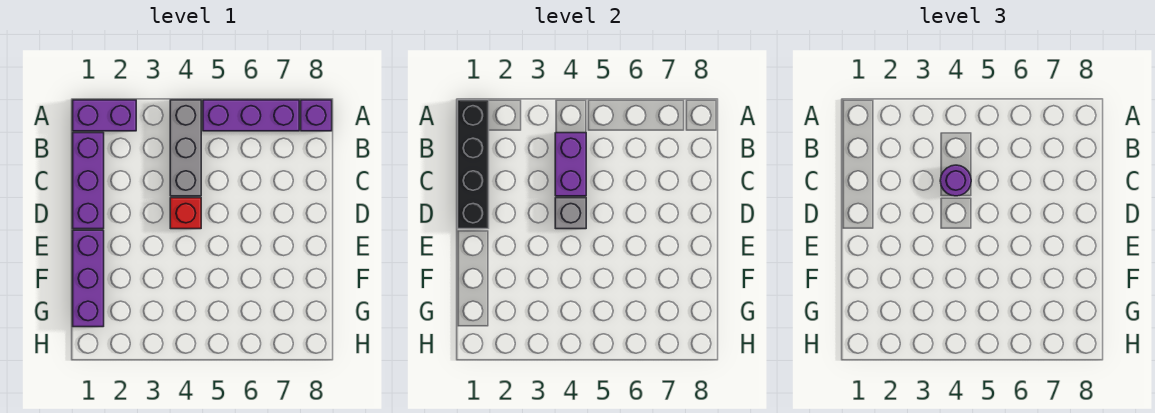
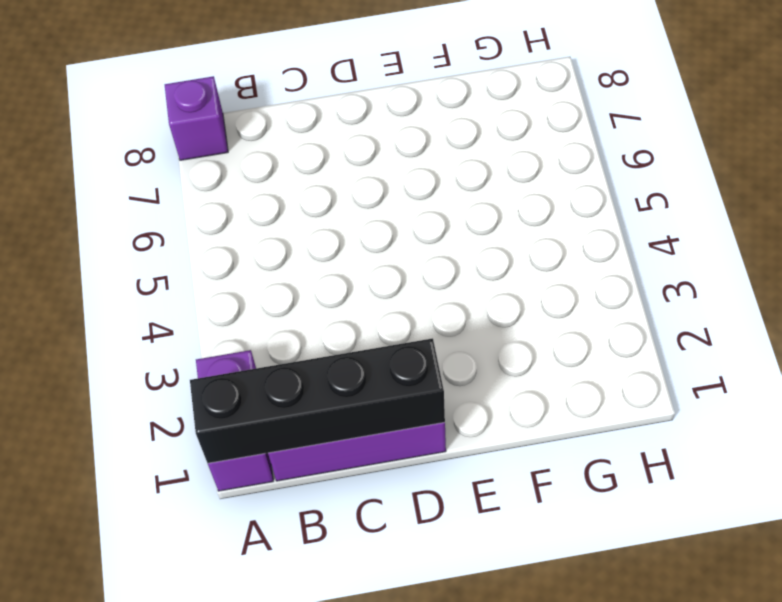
none -> grey 1x3 brick [170,100,201,196]
none -> purple 1x3 brick [203,100,299,131]

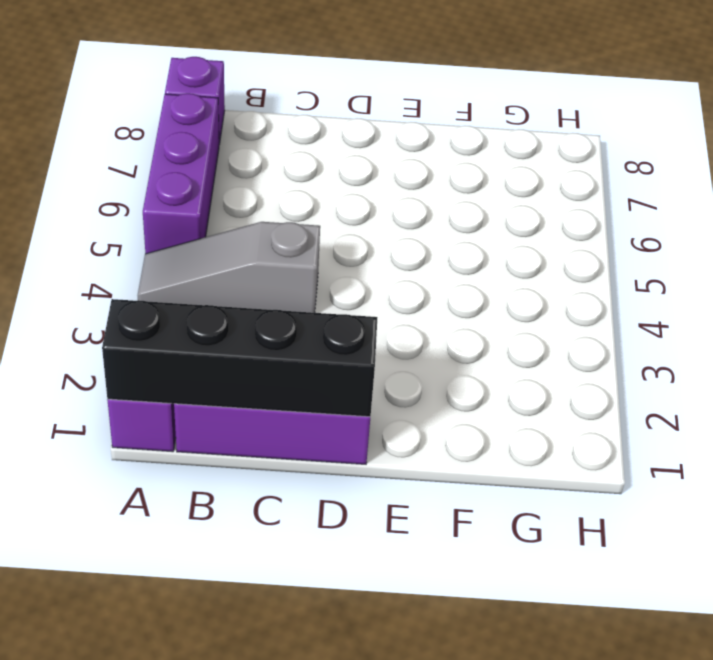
grey 1x3 slope [138,222,320,313] -> grey 1x3 brick [170,100,201,196]
none -> red 1x1 brick [170,198,201,229]
none -> purple 1x3 brick [73,230,104,327]

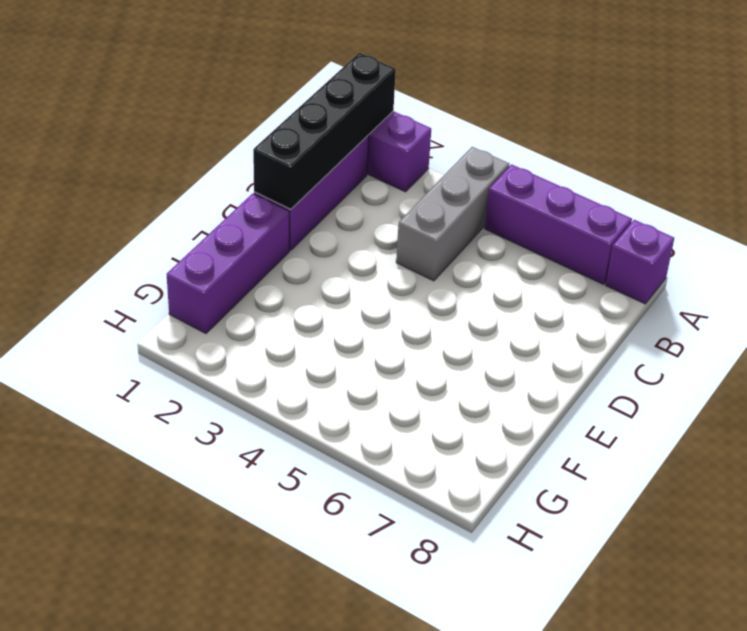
none -> red 1x1 brick [170,198,201,229]
none -> purple 1x2 brick [555,133,586,196]

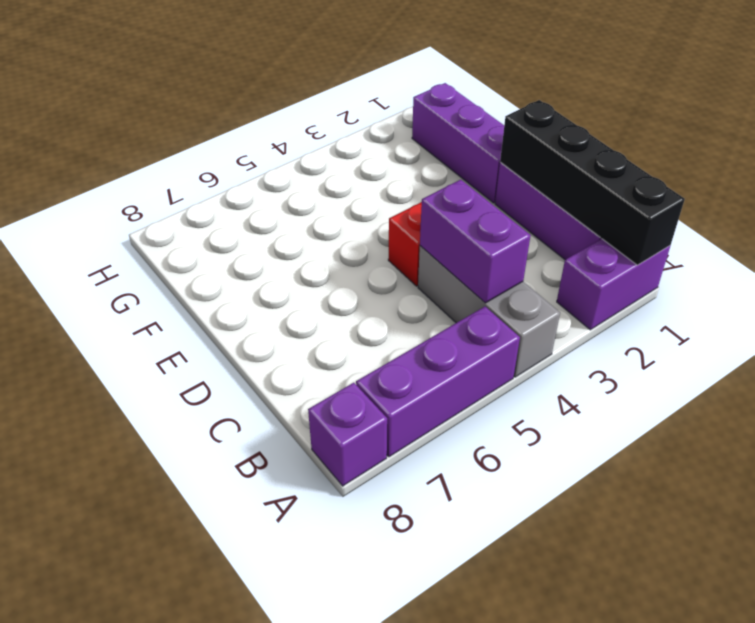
none -> grey 1x1 brick [555,198,586,229]
none -> purple 1x1 round brick [940,165,971,196]

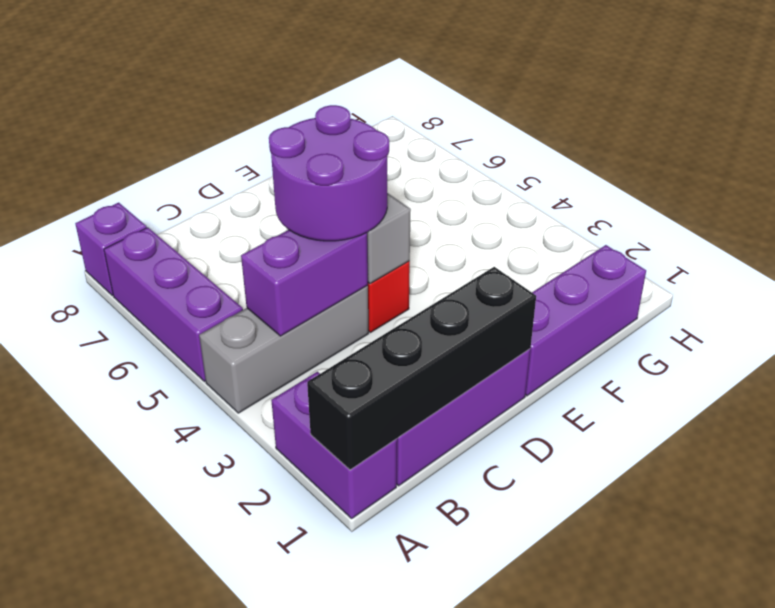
purple 2x2 round brick [269,105,389,241] -> purple 1x1 round brick [940,165,971,196]

